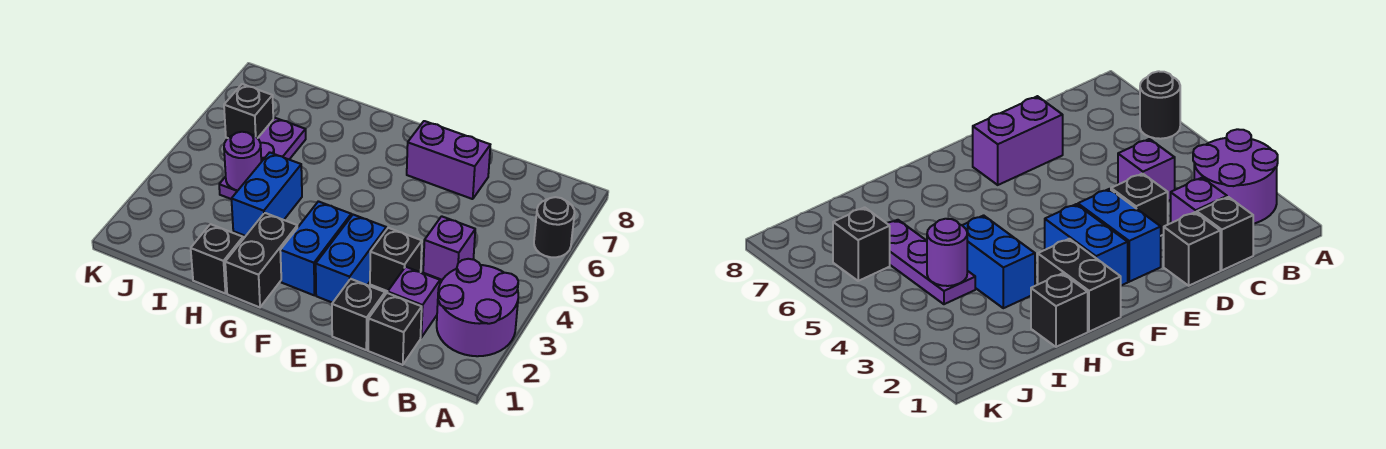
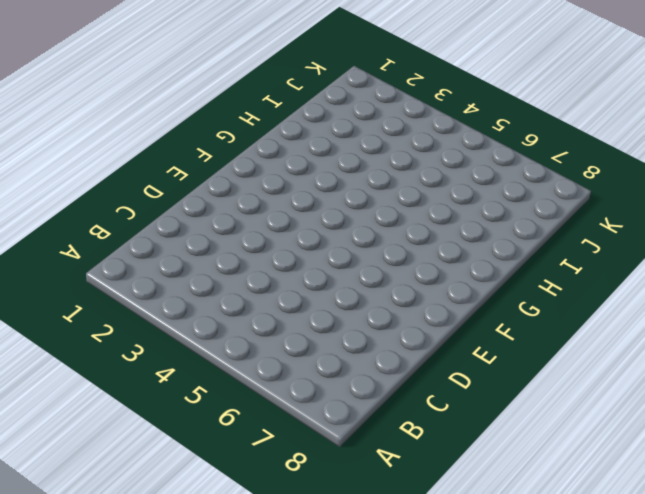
none -> purple 2x2 round brick [437,259,518,356]
none -> black 1x1 round brick [534,197,575,257]
none -> black 1x1 brick [368,293,422,365]

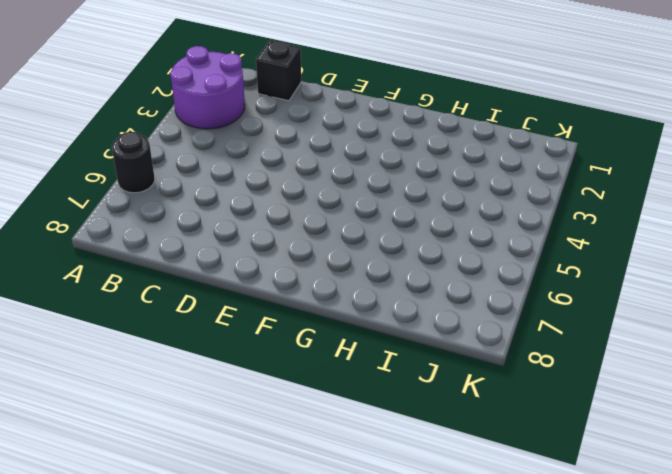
none -> purple 1x1 brick [388,267,440,337]
none -> purple 1x1 brick [423,216,475,280]
none -> black 1x1 brick [332,279,385,350]

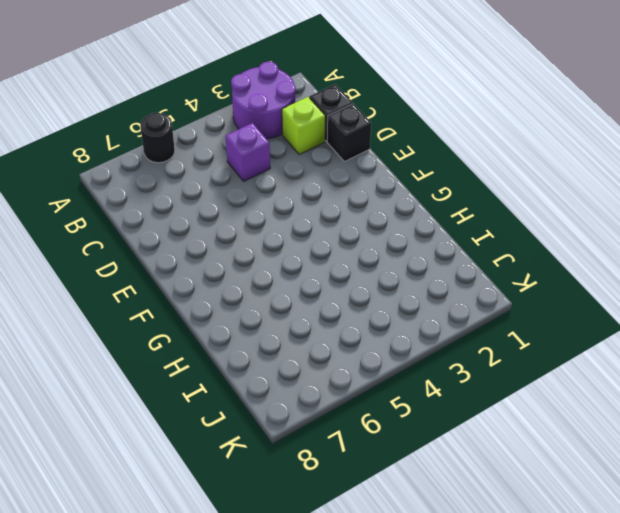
lime 1x1 brick [282,97,325,154] -> purple 1x1 brick [388,267,440,337]
none -> black 1x1 brick [370,228,422,291]
none -> purple 1x2 brick [407,121,490,199]
none -> blue 1x2 brick [316,215,386,303]

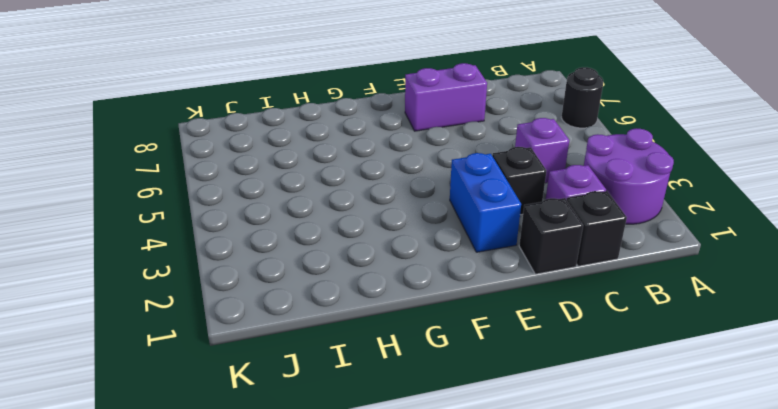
none -> blue 1x2 brick [280,201,351,295]
none -> black 1x2 brick [225,213,297,307]
none -> black 1x1 brick [191,224,243,294]

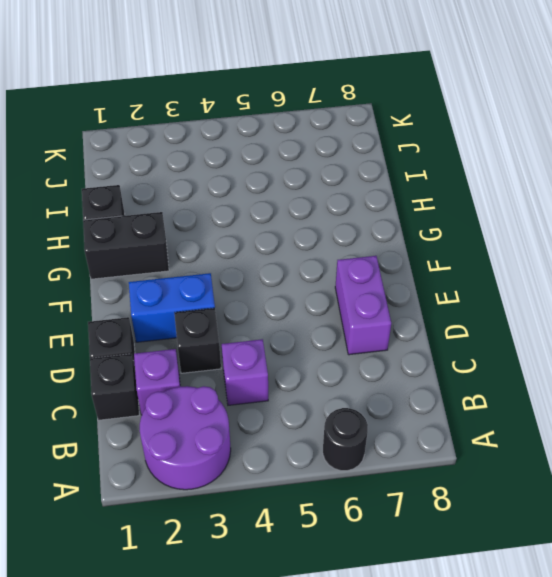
none -> blue 1x2 brick [280,201,351,295]
none -> blue 1x2 brick [232,152,302,236]
none -> purple 1x3 plate [219,118,306,199]

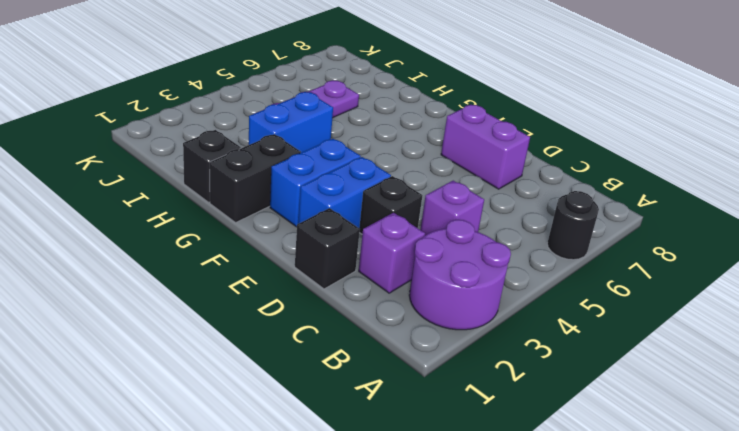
none -> black 1x1 brick [368,293,422,365]
none -> black 1x1 brick [224,84,273,138]
none -> purple 1x1 round brick [224,132,261,190]

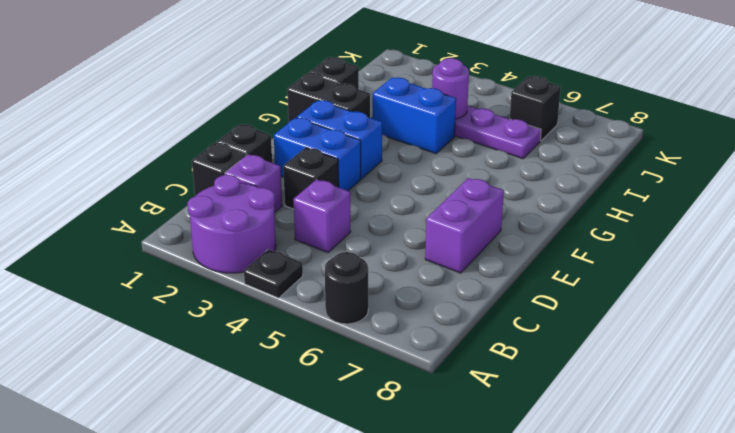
black 1x1 plate [244,249,303,298] -> none

